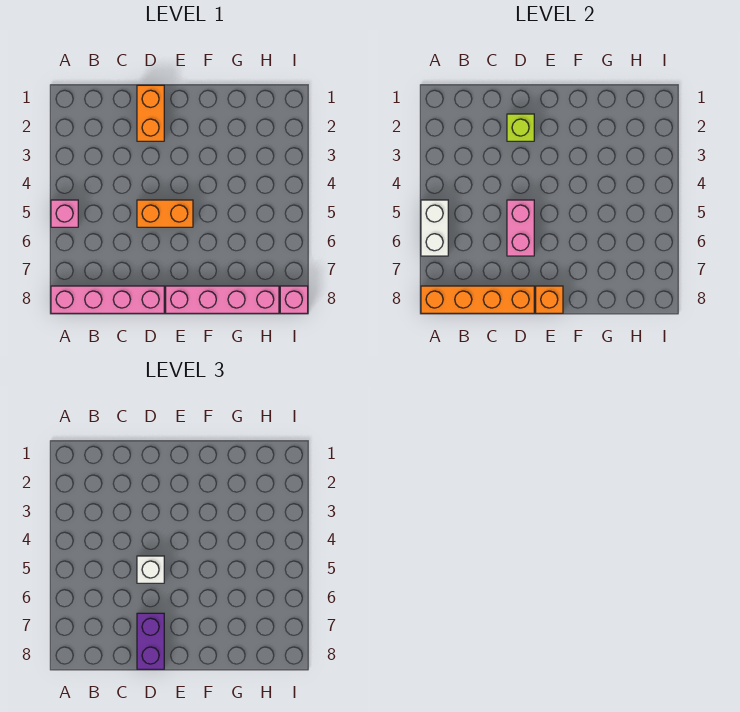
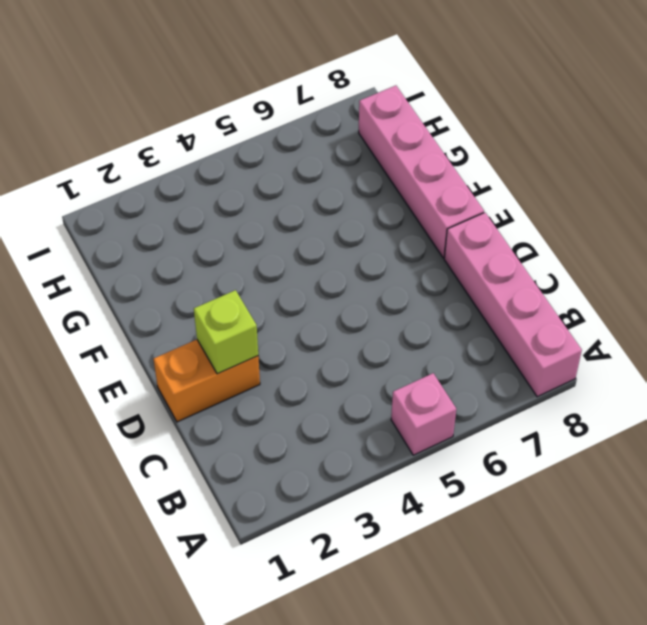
none -> orange 1x2 brick [137,200,193,227]
none -> pink 1x1 brick [280,286,308,313]
none -> white 1x2 brick [421,200,448,256]

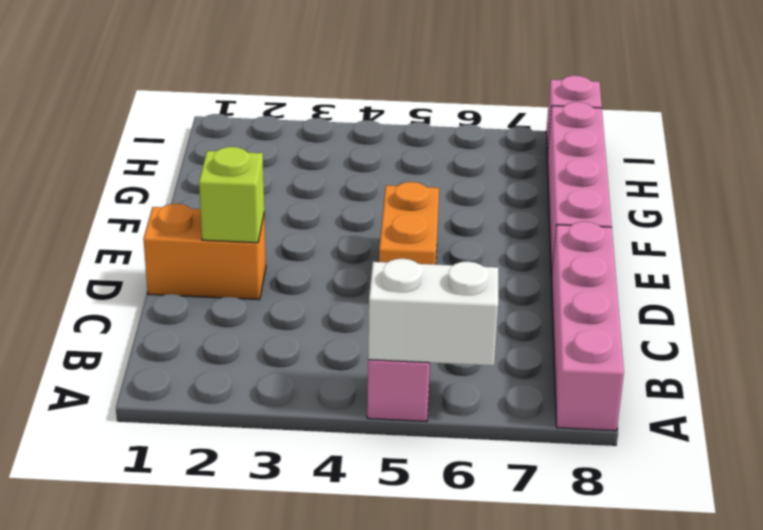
none -> orange 1x4 brick [421,286,534,313]
none -> pink 1x2 brick [507,200,534,256]
none -> orange 1x1 brick [536,286,563,313]

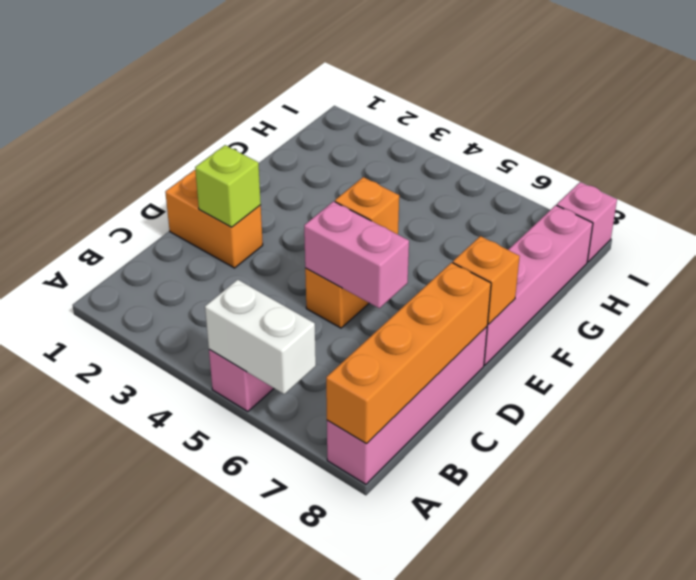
orange 1x1 brick [335,177,399,234] -> none
none -> white 1x1 brick [137,556,164,583]
none -> purple 1x2 brick [137,613,164,669]

